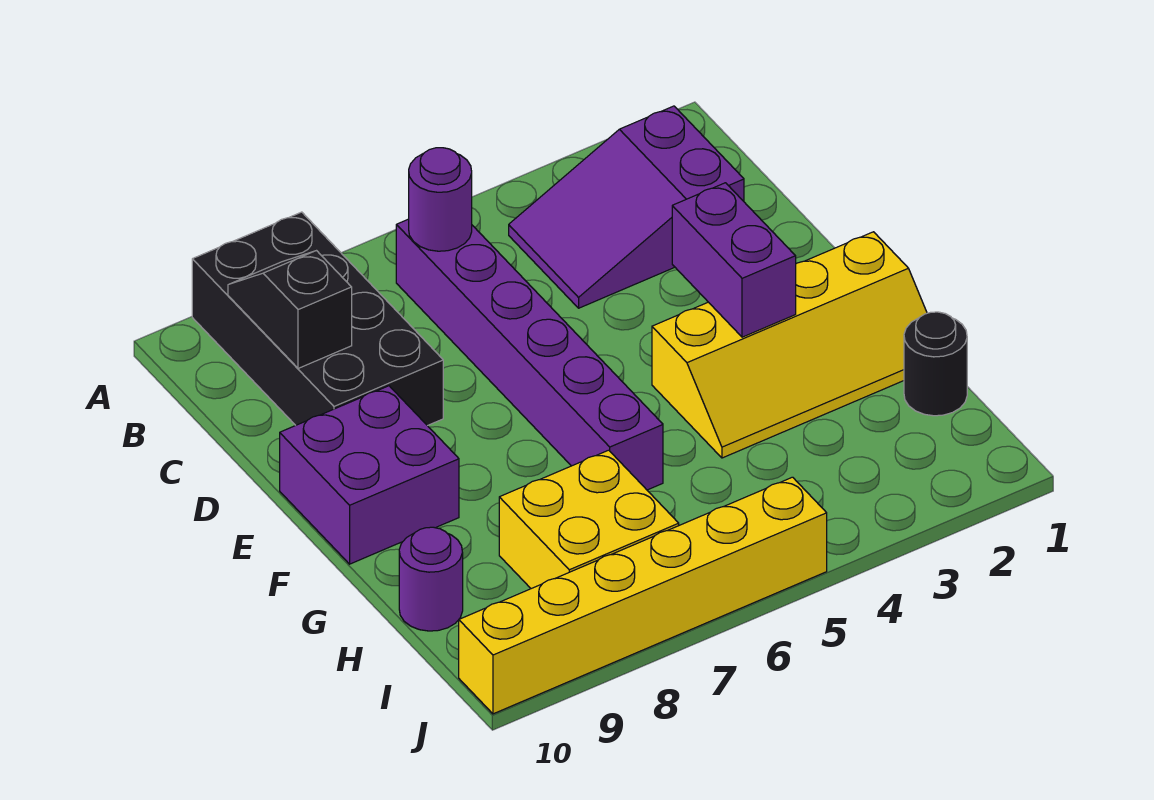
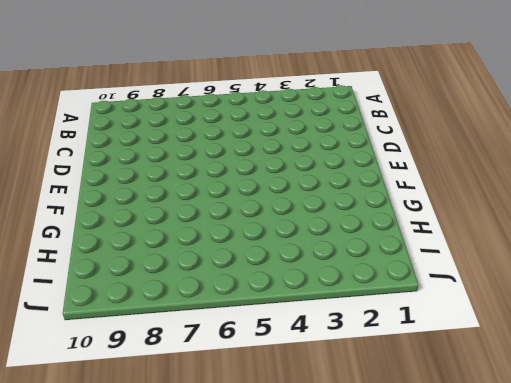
none -> black 2x4 brick [192,212,443,426]
none -> purple 2x3 slope [509,106,744,308]
none -> purple 1x6 brick [396,219,663,490]

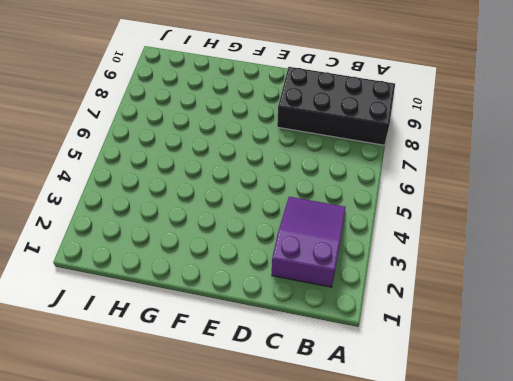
none -> purple 1x6 brick [396,219,663,490]
none -> purple 2x2 brick [280,386,459,564]
none -> yellow 2x4 slope [652,232,927,458]

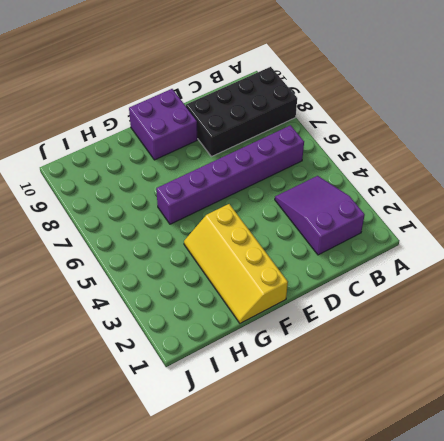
none -> black 1x1 round brick [904,312,967,416]
none -> yellow 2x2 brick [499,450,679,589]
none -> purple 1x1 round brick [399,527,463,631]

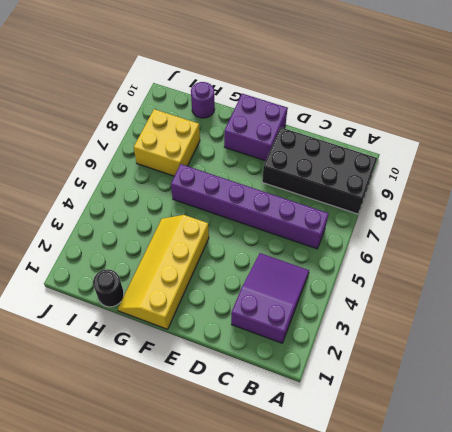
none -> yellow 1x6 brick [459,477,827,714]
none -> purple 1x1 round brick [409,148,472,251]
none -> black 1x2 slope [228,251,352,368]

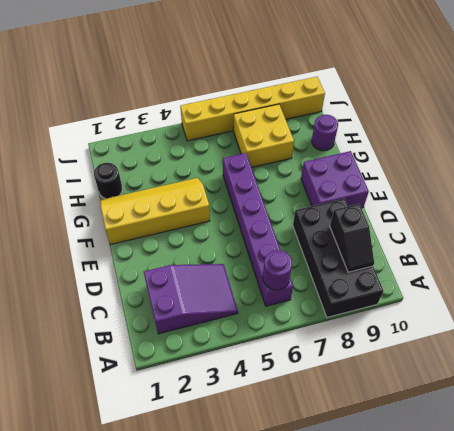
none -> purple 1x2 brick [672,183,796,337]

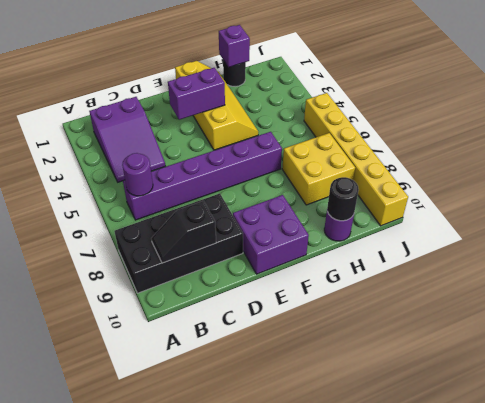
purple 1x1 brick [219,25,250,67] -> none
black 1x1 round brick [327,177,359,221] -> none

